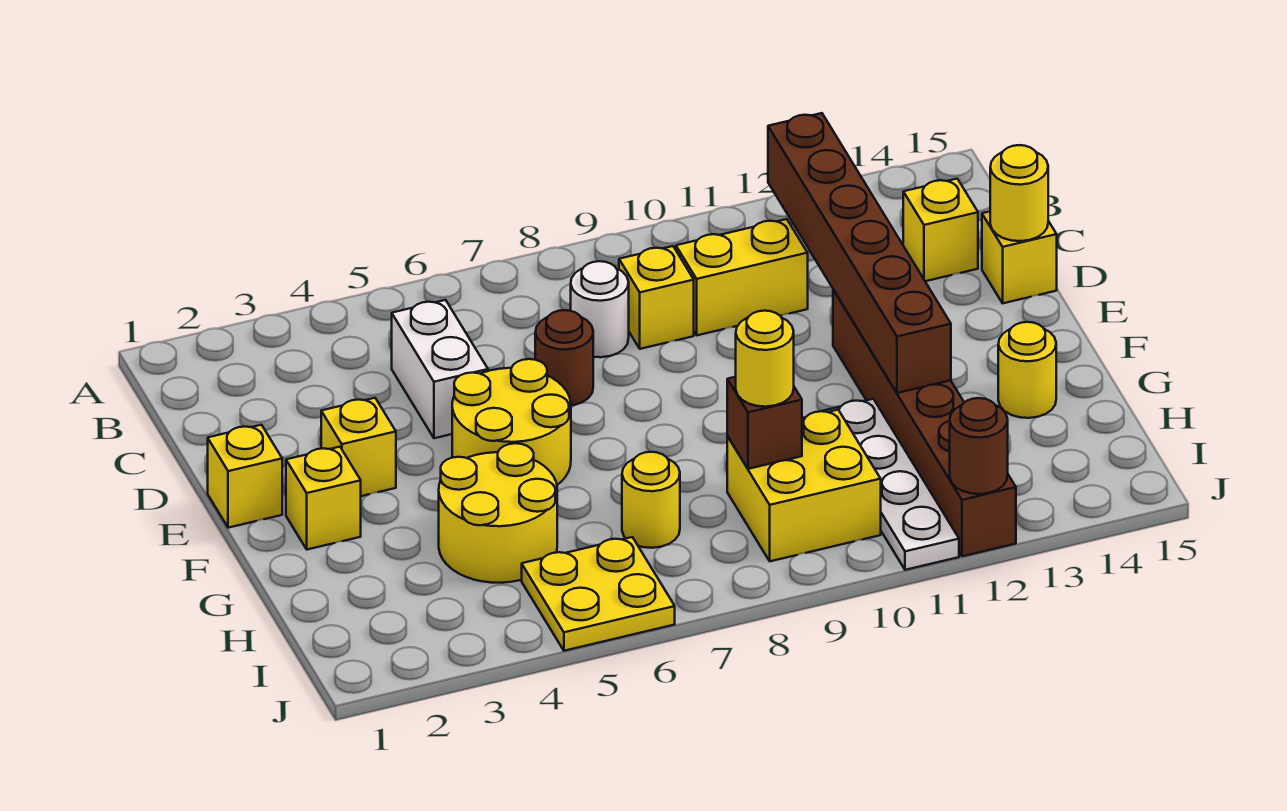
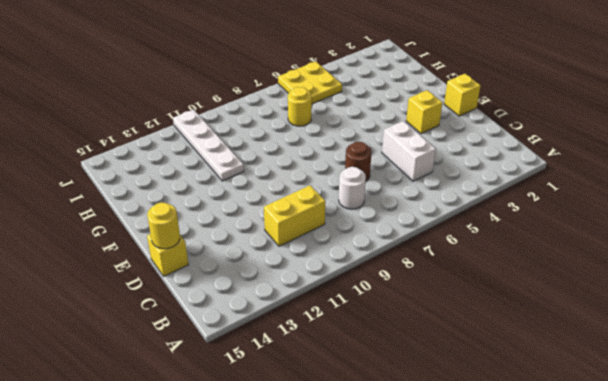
none -> yellow 1x1 brick [619,246,694,349]
none -> yellow 1x1 brick [903,179,978,281]
none -> yellow 2x2 round brick [452,359,571,485]

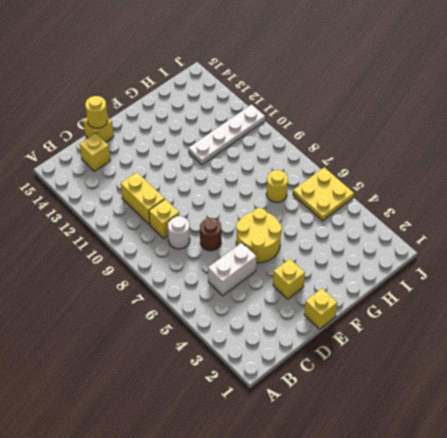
none -> brown 1x6 brick [833,290,1016,556]
none -> yellow 1x1 brick [286,447,361,550]
none -> yellow 2x2 round brick [439,443,557,583]

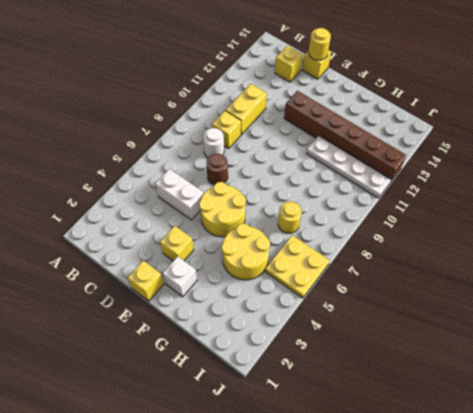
white 1x1 brick [163,256,197,297] -> yellow 1x1 brick [286,447,361,550]
none -> yellow 1x1 round brick [998,322,1056,418]
none -> yellow 2x2 brick [727,410,881,561]
none -> brown 1x6 brick [768,113,951,393]

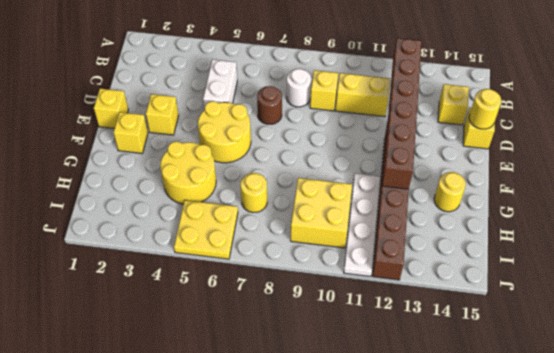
none -> brown 1x1 brick [727,377,802,469]
none -> brown 1x1 round brick [950,398,1008,494]
none -> yellow 1x1 round brick [736,311,794,407]

